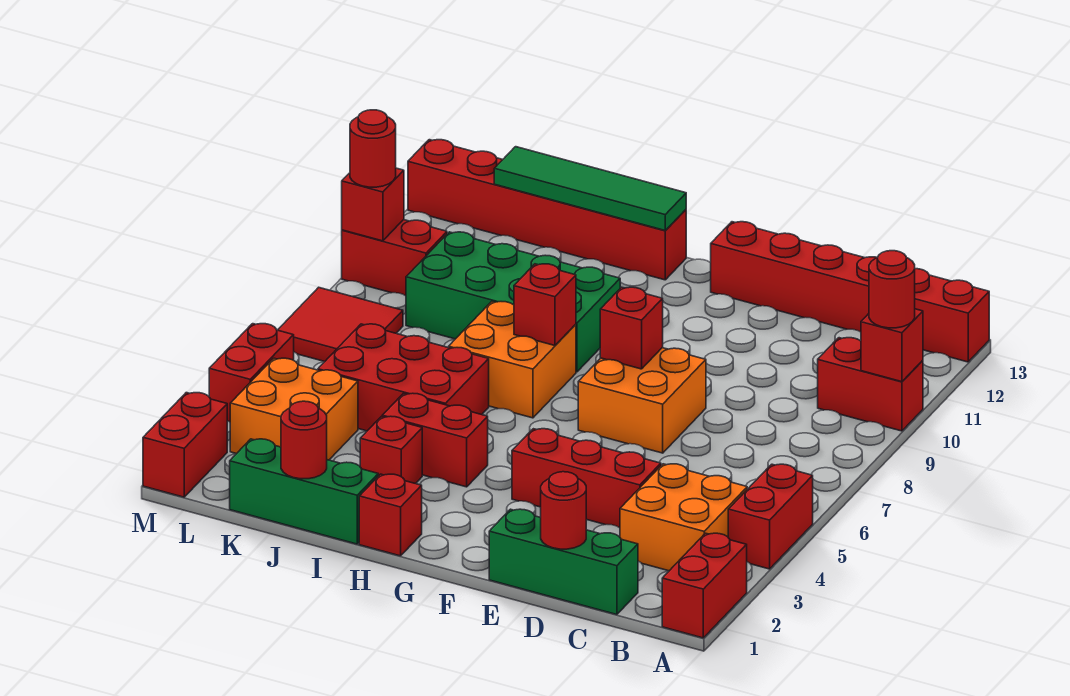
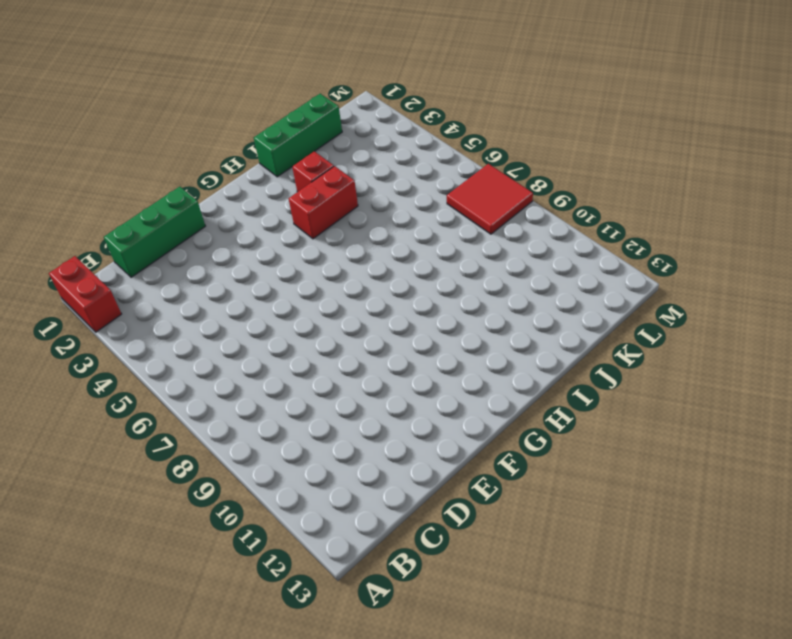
none -> red 1x2 brick [728,464,813,569]
none -> red 1x2 brick [818,338,923,431]
none -> red 1x6 brick [711,222,989,362]
none -> orange 2x2 brick [620,464,747,571]

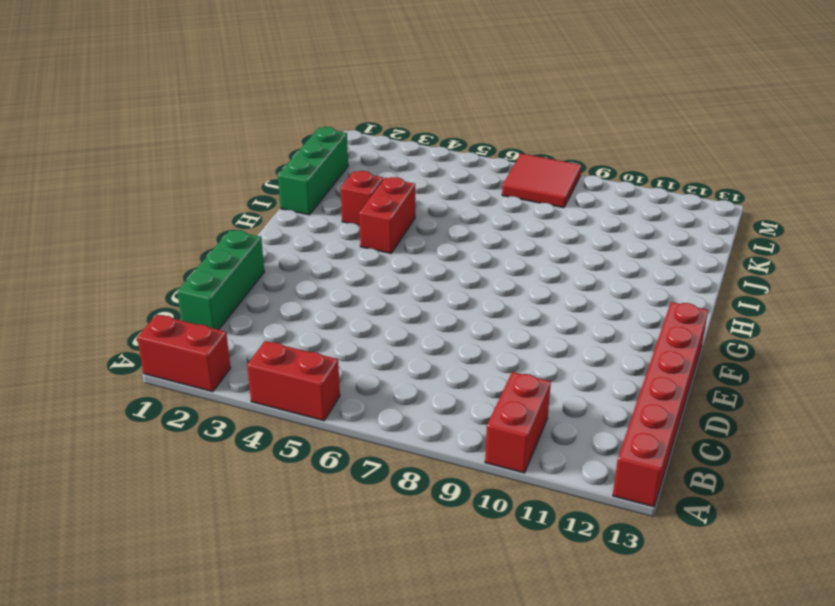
none -> orange 2x2 brick [620,464,747,571]
none -> red 1x3 brick [512,429,661,528]
none -> orange 2x2 brick [578,348,706,453]
none -> red 1x1 brick [359,474,422,556]

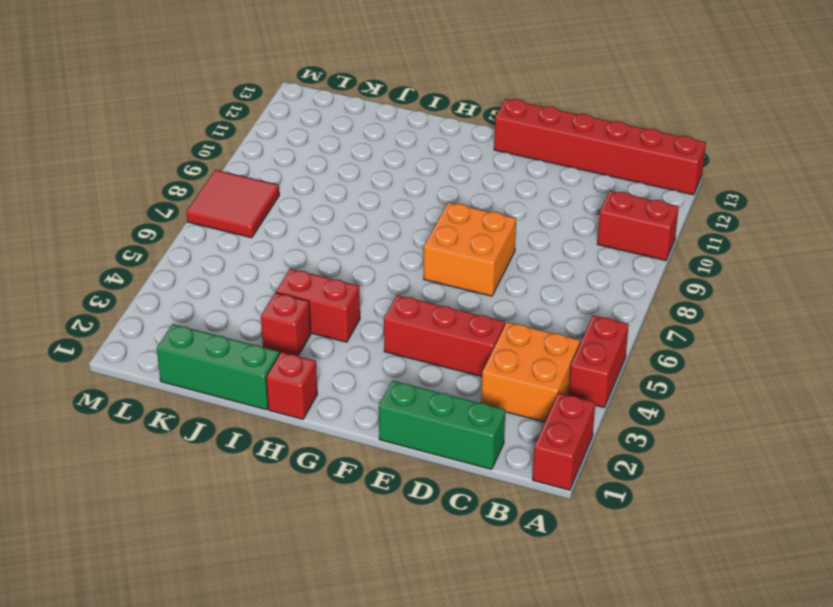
none -> orange 2x2 brick [449,302,576,418]
none -> green 2x4 brick [406,232,620,372]
none -> red 1x6 brick [408,140,686,280]
none -> red 2x3 brick [318,324,489,431]

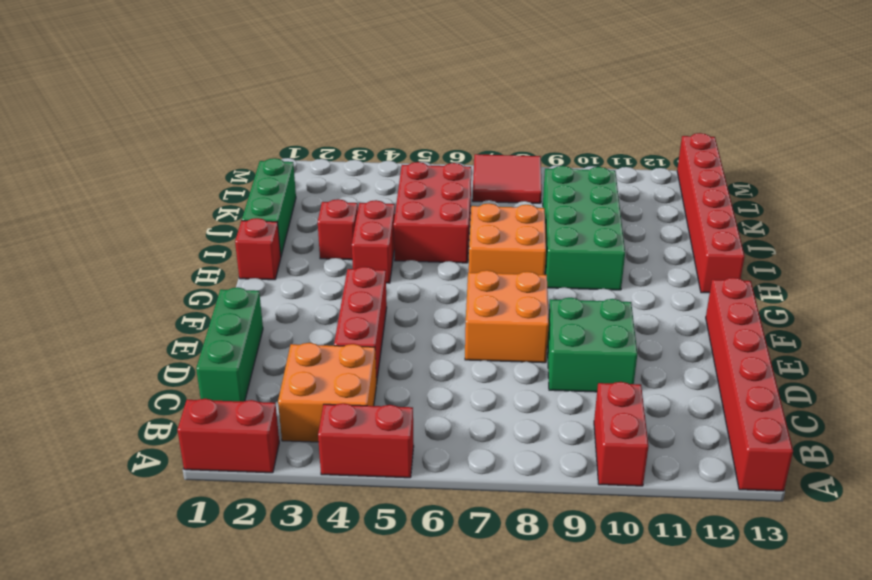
green 2x2 brick [547,298,637,392] -> none
none -> orange 2x2 brick [230,358,358,460]
none -> red 1x2 brick [342,220,447,296]
none -> red 1x2 brick [143,393,227,497]
none -> red 1x2 brick [209,324,294,422]

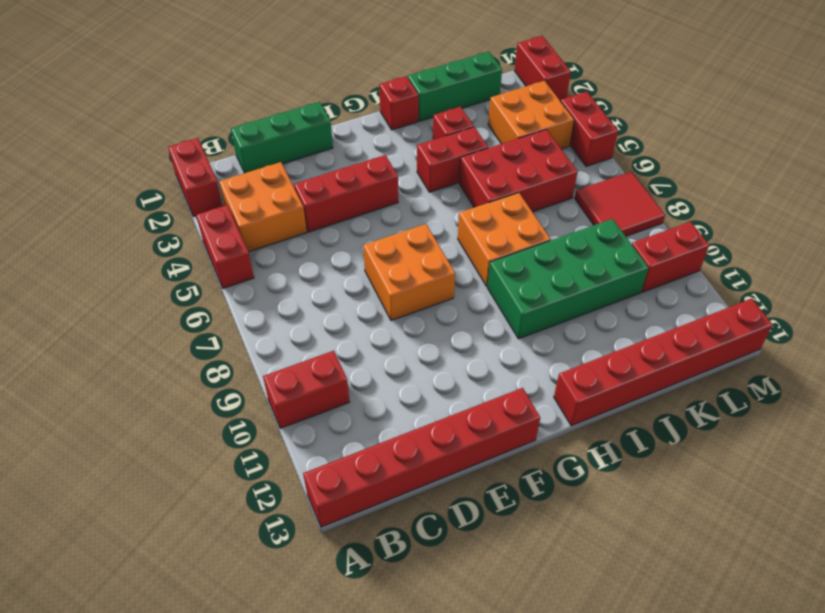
none -> red 1x1 brick [861,309,923,382]
none -> red 1x1 round brick [541,472,586,549]
none -> red 1x1 brick [600,287,663,369]
none -> red 1x1 brick [514,264,576,346]

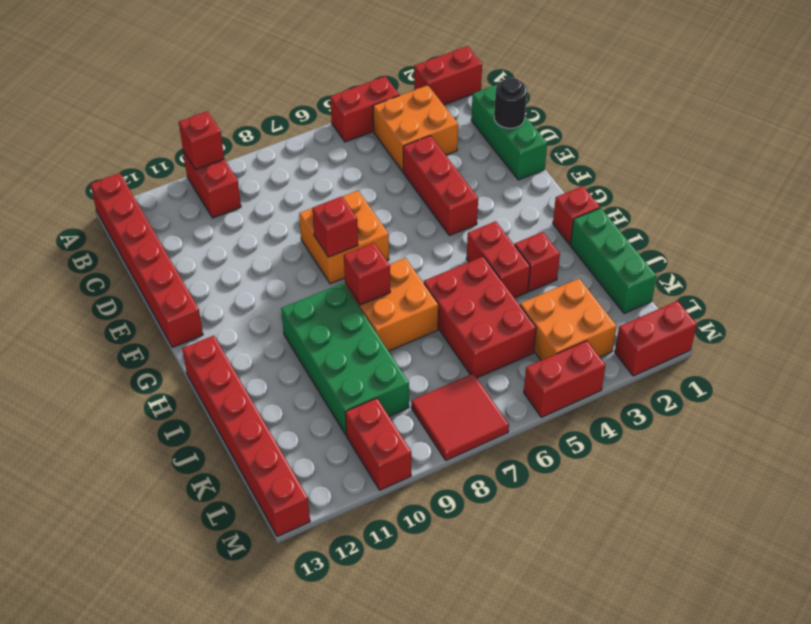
black 1x1 round brick [494,78,527,128] -> red 1x1 round brick [541,472,586,549]
none -> green 1x4 tile [494,147,686,231]
none -> red 1x1 round brick [281,401,327,479]
none -> red 1x1 brick [342,168,404,241]
none -> red 1x1 round brick [869,251,915,328]

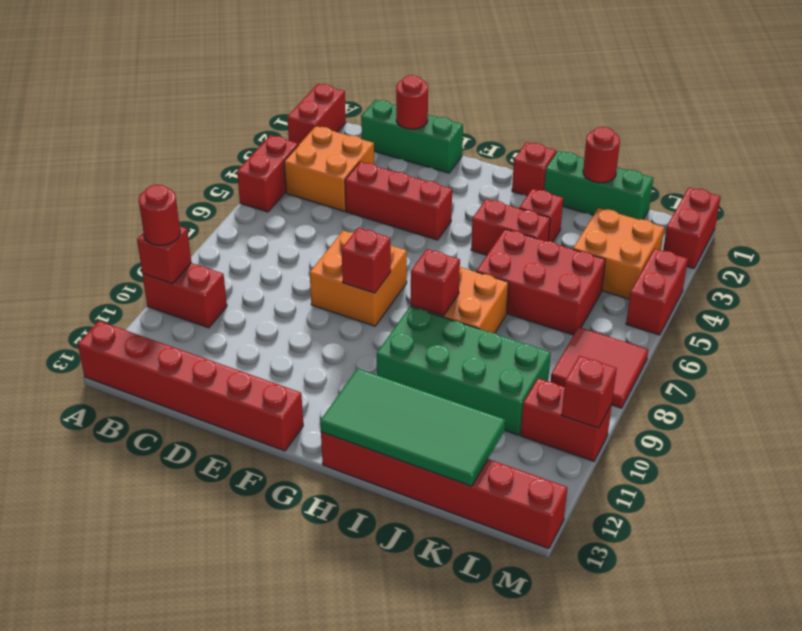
green 2x4 tile [320,369,505,486] -> green 1x4 tile [494,147,686,231]
none -> red 1x1 round brick [350,110,396,187]

